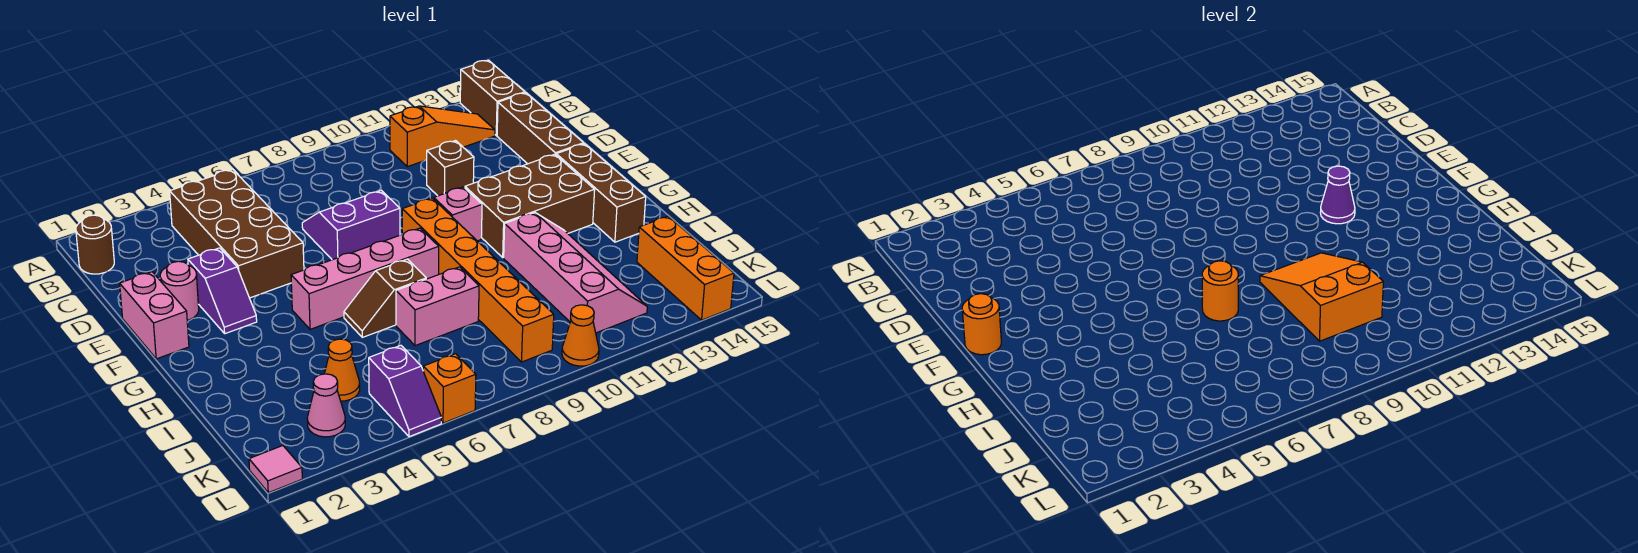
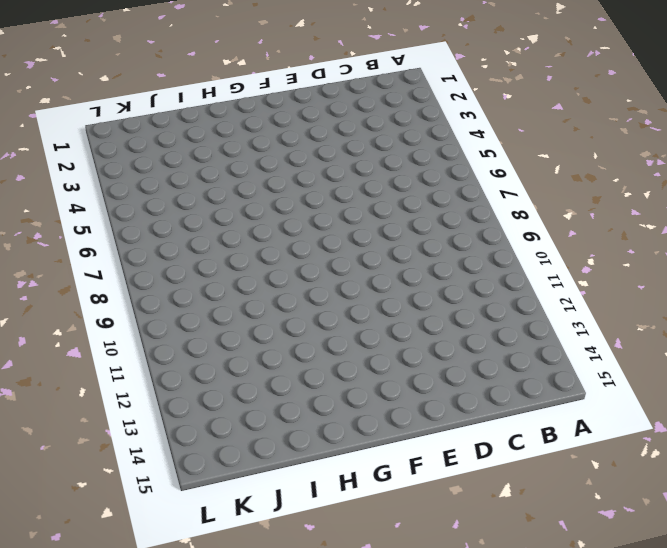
none -> brown 1x2 brick [460,60,525,135]
none -> brown 1x1 round brick [76,215,114,274]
none -> brown 2x4 brick [170,169,304,298]

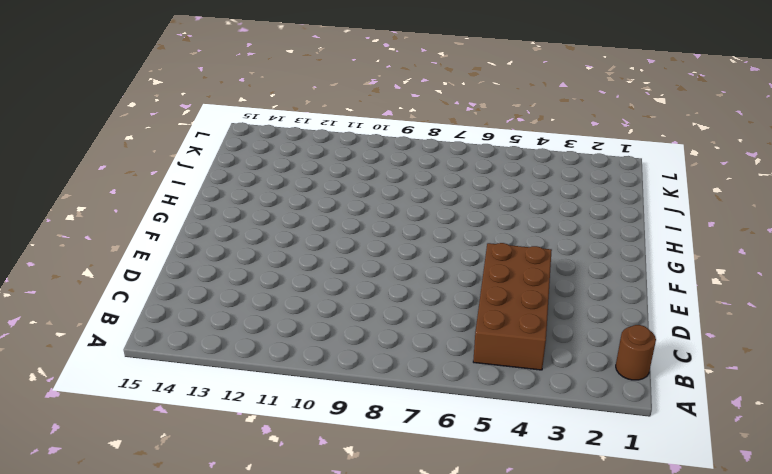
none -> brown 1x2 brick [460,60,525,135]
none -> orange 1x3 slope [390,106,495,167]
none -> brown 1x3 brick [497,93,584,164]

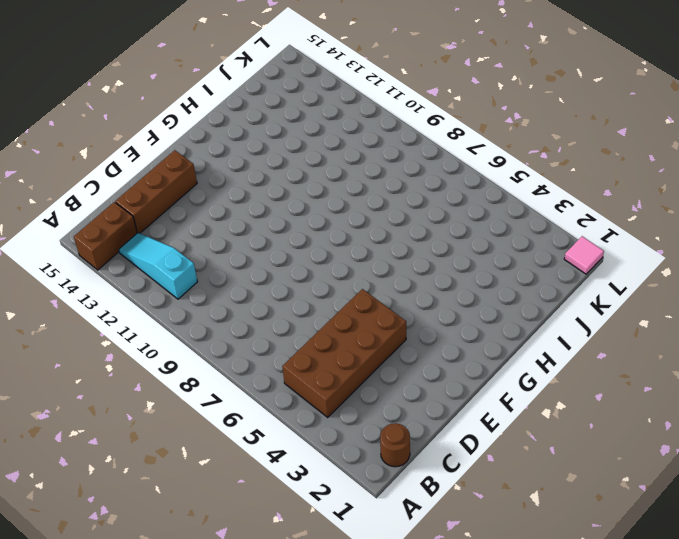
cyan 1x3 slope [119,233,197,299] -> orange 1x3 slope [390,106,495,167]
none -> purple 2x2 slope [302,190,400,260]
none -> brown 1x1 brick [427,141,474,196]
none -> pink 1x2 brick [120,272,189,359]

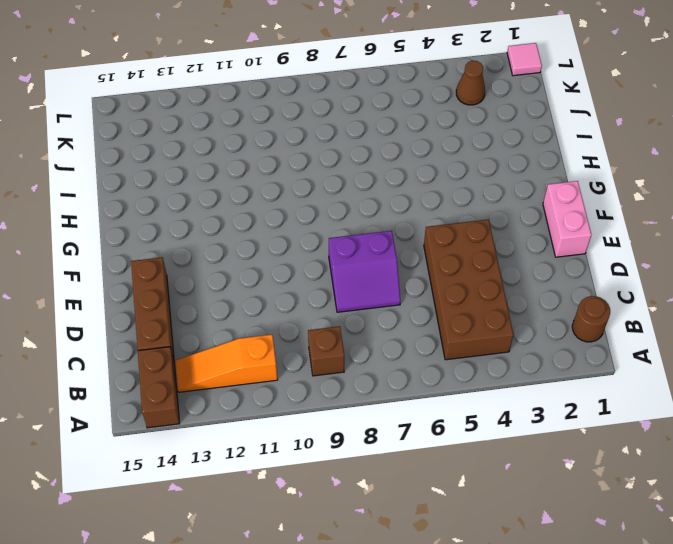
brown 1x1 brick [308,326,344,376] -> brown 1x1 brick moved to [427,141,474,196]
brown 1x1 cone [456,61,485,105] -> pink 1x1 cone [307,374,345,437]
none -> pink 1x1 round brick [160,261,199,320]
none -> purple 1x2 slope [188,248,257,334]
none -> orange 1x6 brick [402,198,554,362]

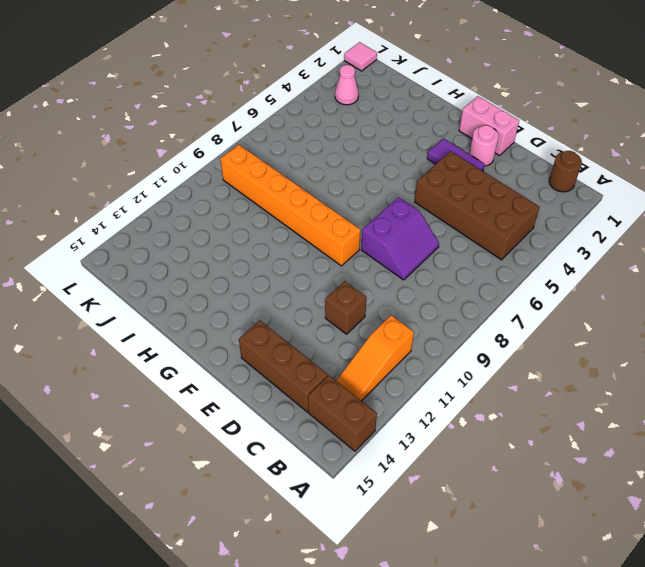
purple 1x2 tile [427,139,485,171] -> purple 1x2 slope [188,248,257,334]
none -> pink 1x1 brick [434,187,482,241]
none -> brown 2x3 brick [465,154,595,258]
none -> brown 1x3 brick [556,144,646,242]

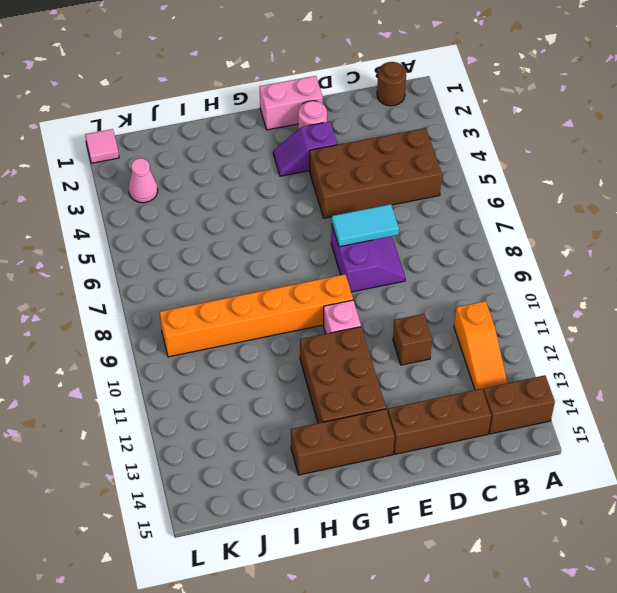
cyan 1x2 tile [332,204,399,247] -> none
none -> pink 1x4 brick [291,228,439,329]
none -> brown 1x2 slope [344,259,426,337]
none -> pink 2x4 slope [504,213,647,333]

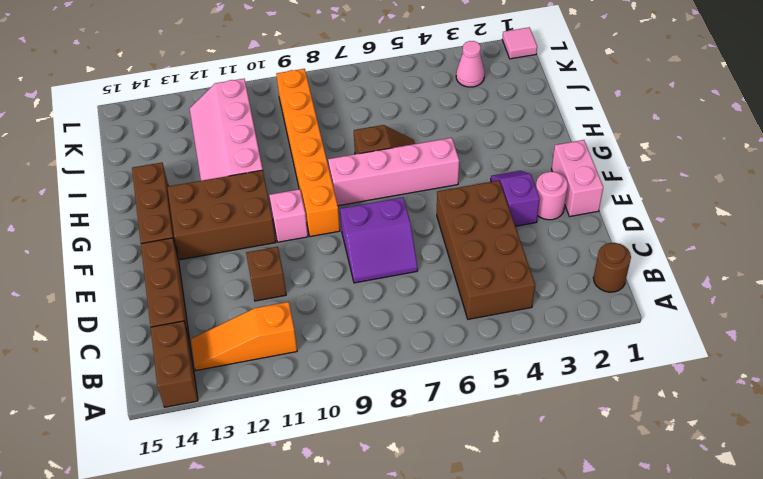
none -> pink 1x2 brick [396,267,479,346]
none -> orange 1x1 cone [324,339,360,401]
none -> orange 1x3 brick [637,216,734,320]

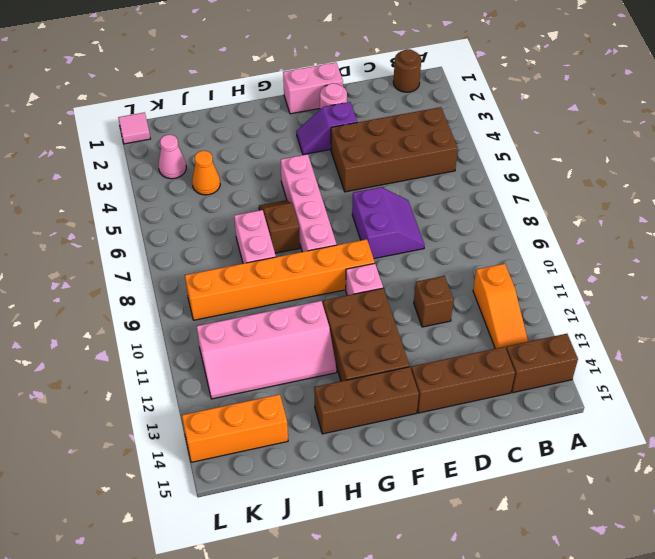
none -> purple 1x2 slope [369,345,441,437]
none -> orange 1x1 brick [423,354,476,423]
none -> orange 1x1 cone [562,305,599,366]

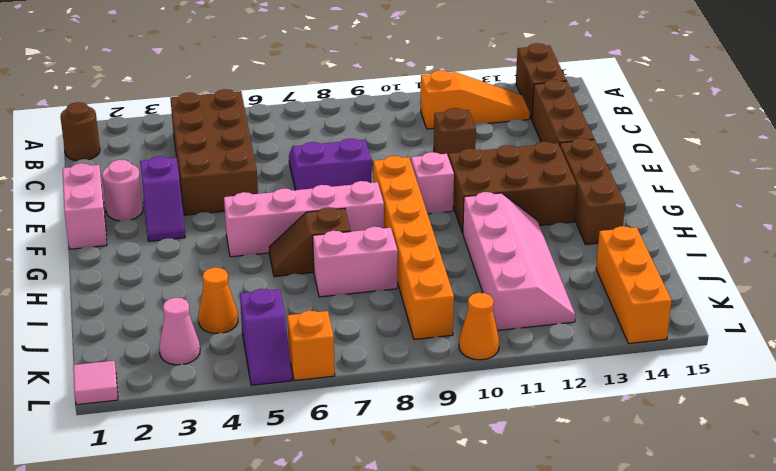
none -> orange 1x1 round brick [962,294,1001,355]
none -> purple 1x1 cone [1320,166,1355,224]
none -> orange 1x1 round brick [1202,261,1238,321]

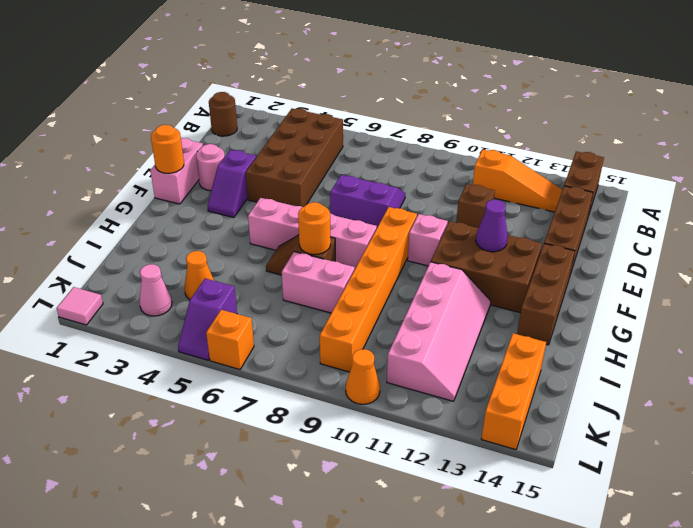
none -> orange 2x3 slope [1260,253,1383,341]

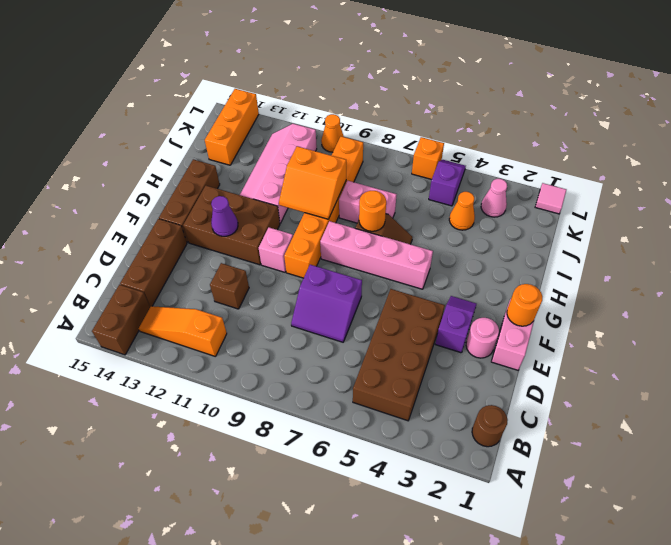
orange 2x2 slope [279,146,346,219] -> orange 2x3 slope [1260,253,1383,341]

